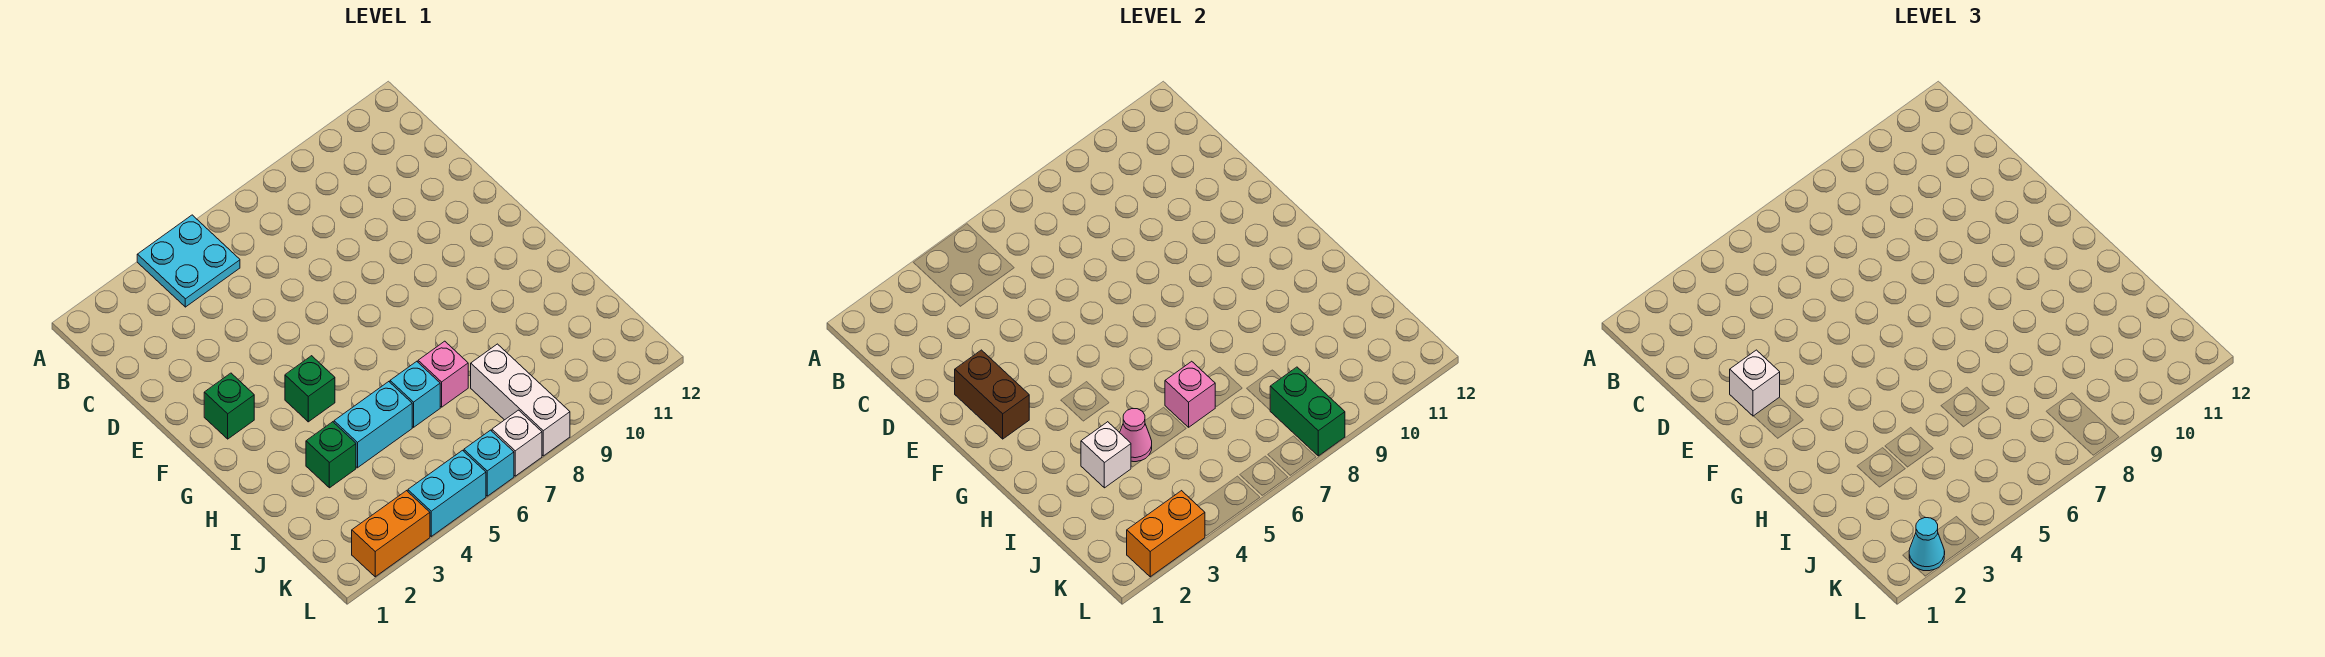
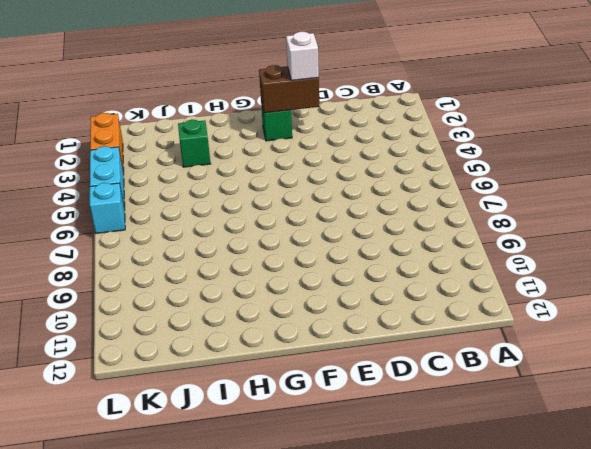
none -> cyan 2x2 plate [137,215,240,307]
none -> green 1x1 brick [285,356,335,422]
none -> cyan 1x2 brick [334,382,412,468]

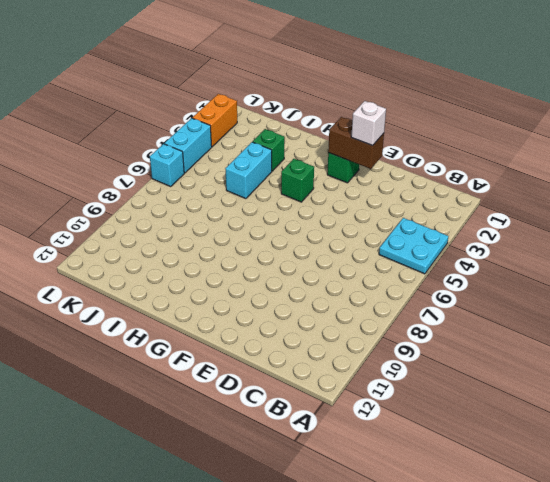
none -> cyan 1x1 brick [390,361,440,427]
none -> pink 1x1 brick [418,341,468,407]
none -> white 1x3 brick [471,344,570,456]

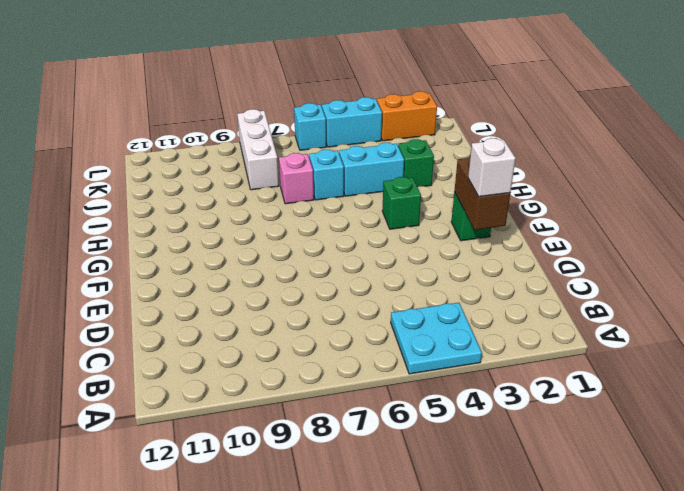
none -> white 1x1 brick [492,410,542,476]
none -> white 1x1 brick [1081,422,1131,488]
none -> pink 1x1 cone [1120,409,1152,462]

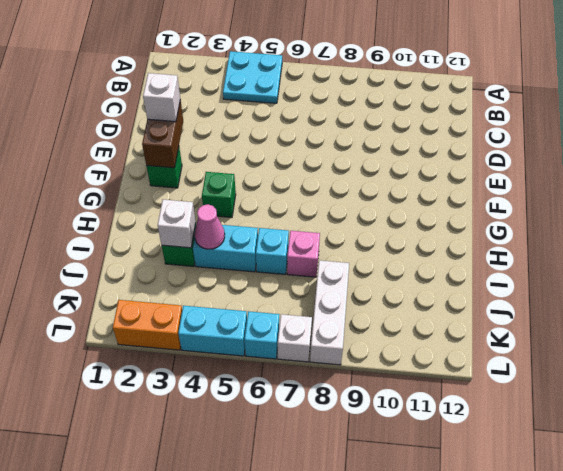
none -> pink 1x1 brick [1165,361,1215,427]
none -> green 1x2 brick [1270,367,1345,456]
none -> orange 1x2 brick [1127,491,1205,577]

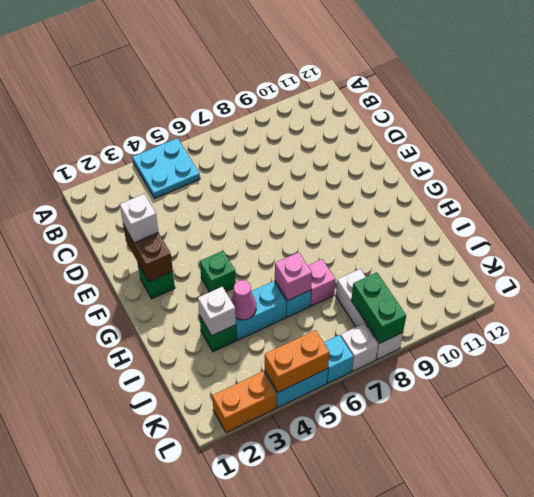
orange 1x2 brick [265,330,330,392] -> orange 1x2 brick moved to [1127,491,1205,577]
none -> cyan 1x1 cone [1909,518,1945,571]

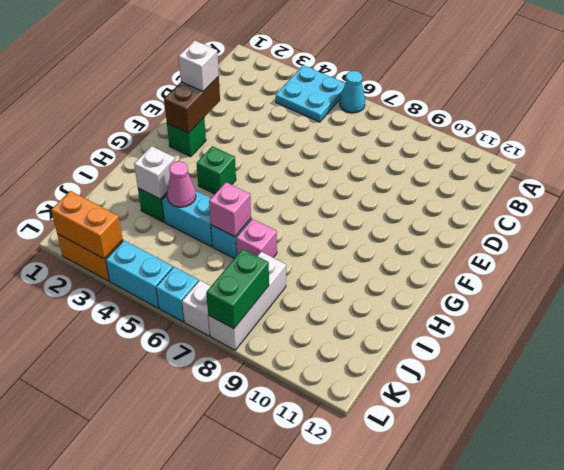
cyan 1x1 cone [340,71,365,113] -> cyan 1x1 cone moved to [1909,518,1945,571]

